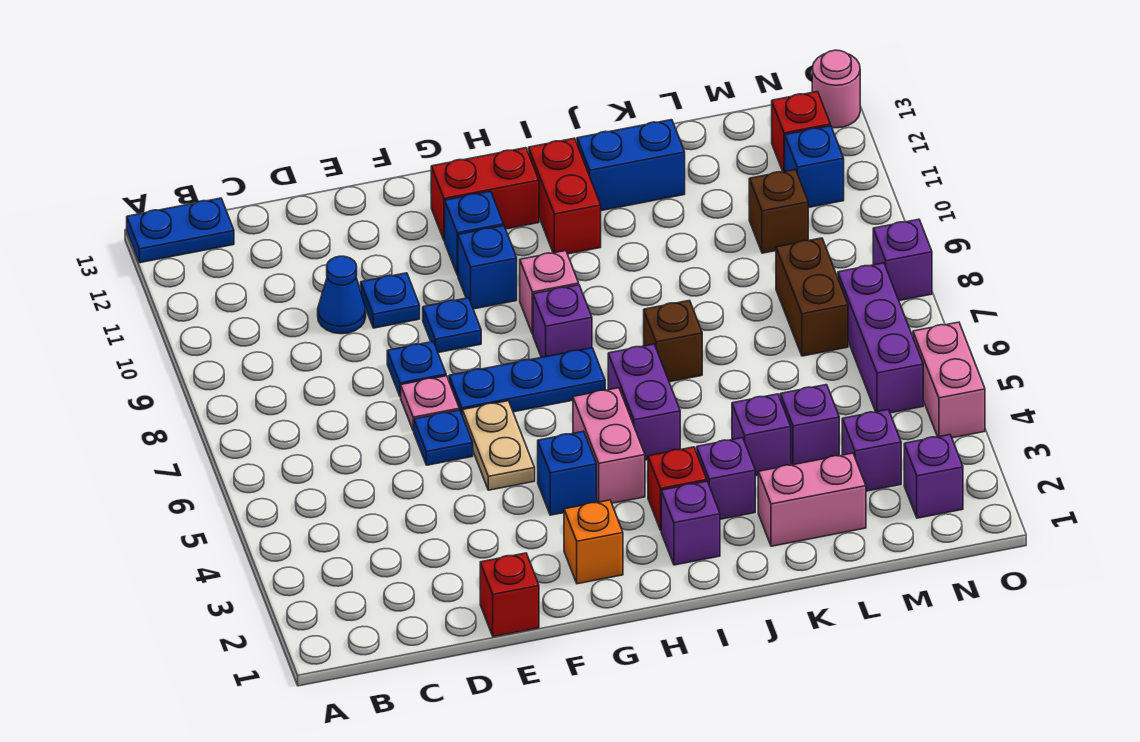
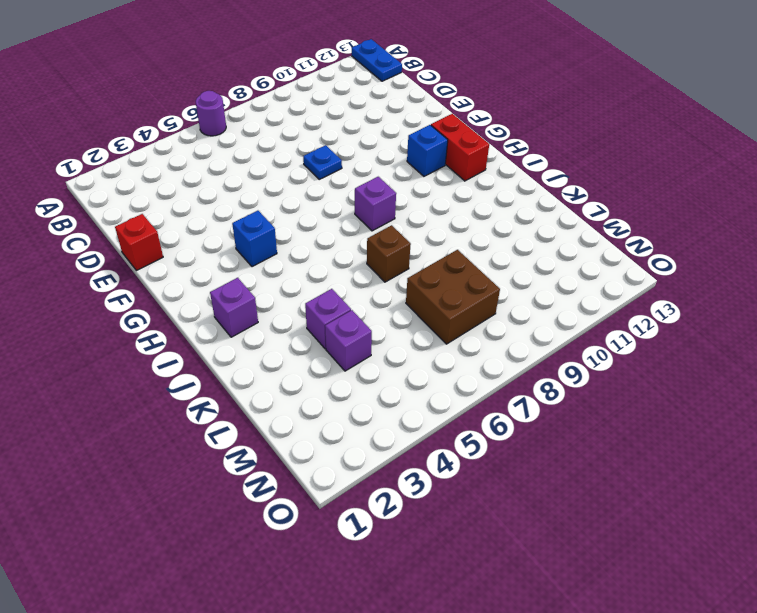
purple 1x1 round brick [196,91,226,136] -> none
brown 2x2 brick [406,250,500,344] -> brown 1x2 brick [776,238,848,356]
none -> blue 1x1 cone [318,256,366,334]
none -> blue 1x1 plate [414,410,473,465]
none -> pink 1x1 plate [401,376,459,431]
none -> blue 1x1 plate [361,273,420,328]

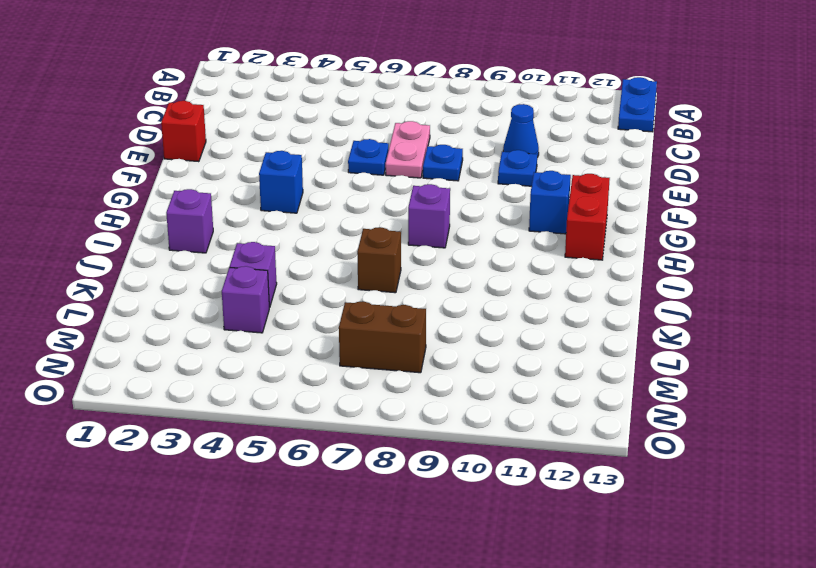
pink 1x2 plate [385,121,430,178] -> pink 1x1 plate [401,376,459,431]
none -> tan 1x2 plate [462,401,535,490]
none -> blue 1x3 plate [449,348,605,413]
none -> blue 1x1 plate [423,298,481,353]
none -> orange 1x1 brick [564,500,623,584]

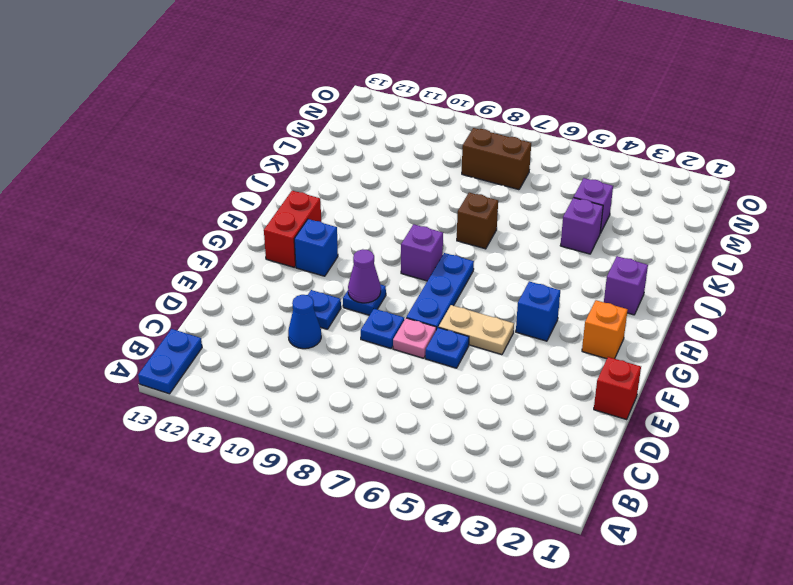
purple 1x1 cone [348,249,381,303] -> none
none -> blue 1x1 brick [458,226,517,309]
none -> pink 1x2 brick [573,388,645,503]
none -> pink 1x1 brick [520,251,579,334]
none -> red 1x1 brick [648,447,707,530]

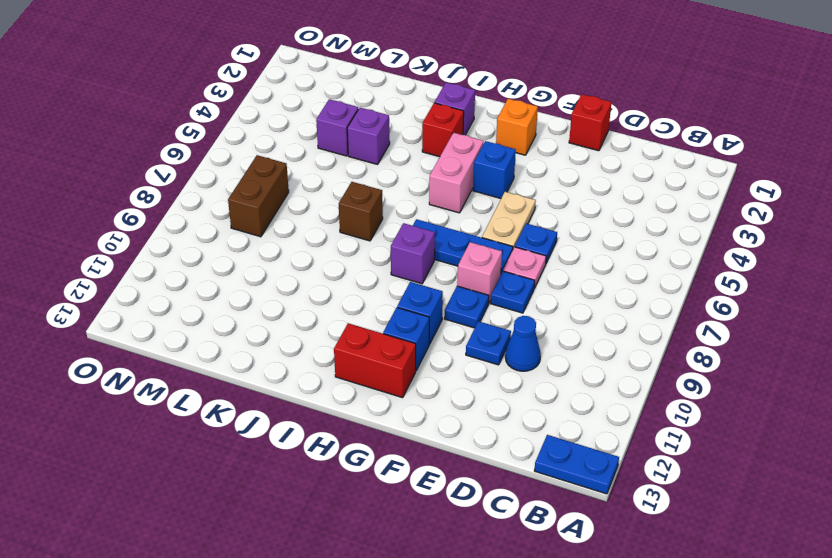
pink 1x1 brick [457,242,502,303] -> pink 1x1 brick moved to [520,251,579,334]
none -> purple 1x2 brick [608,344,680,460]
none -> red 1x2 brick [529,138,601,254]
none -> purple 1x1 brick [697,438,755,519]
none -> blue 1x2 brick [577,120,685,211]

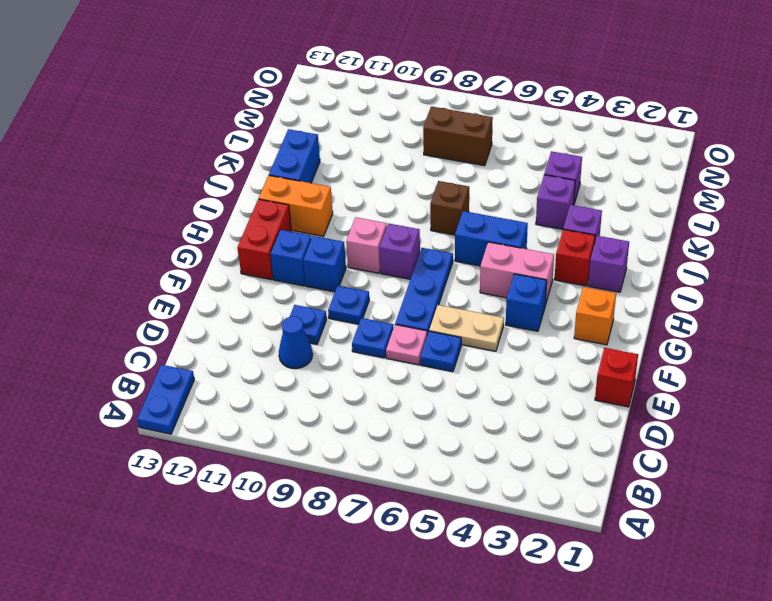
blue 1x2 brick [455,211,528,266] -> purple 1x2 brick [608,344,680,460]
orange 1x2 brick [259,175,333,236] -> red 1x2 brick [529,138,601,254]
none -> pink 1x2 brick [758,453,866,546]
none -> purple 1x1 brick [842,410,901,491]
none -> brown 1x1 brick [749,169,808,253]
none -> purple 1x1 brick [904,435,963,518]

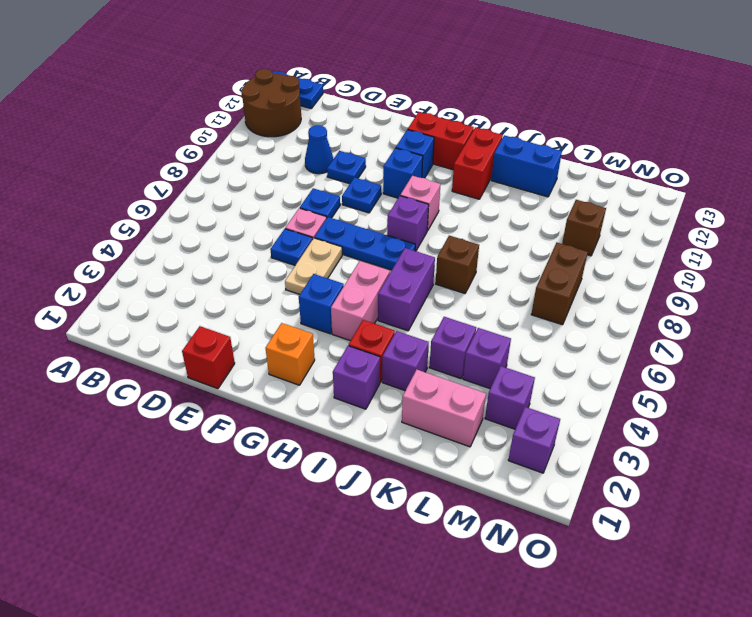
brown 2x2 round brick [241,69,301,137] -> none
none -> purple 1x3 brick [838,263,923,413]
none -> blue 1x1 brick [785,126,844,208]
none -> red 1x1 brick [772,92,830,172]
none -> pink 1x2 brick [913,322,985,438]

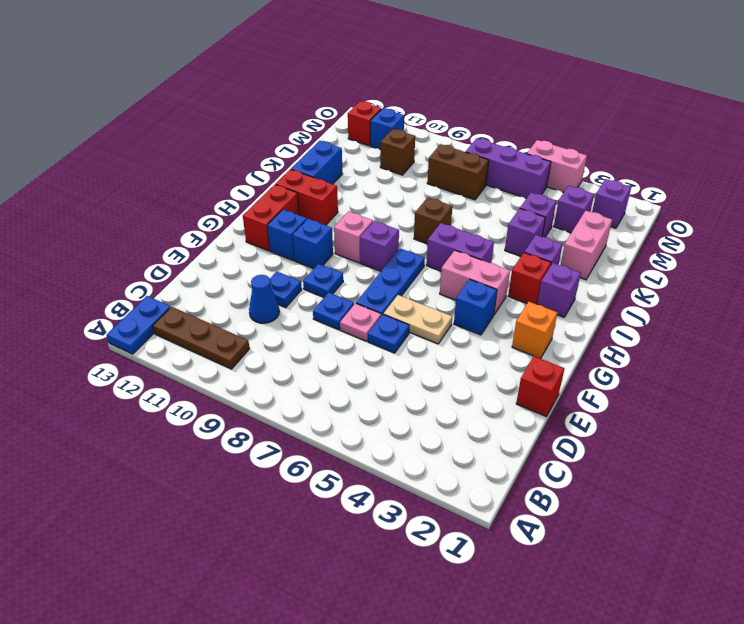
brown 1x3 plate [153,307,250,369] -> none
none -> purple 1x1 brick [873,219,932,301]
none -> pink 1x1 round brick [812,50,860,128]

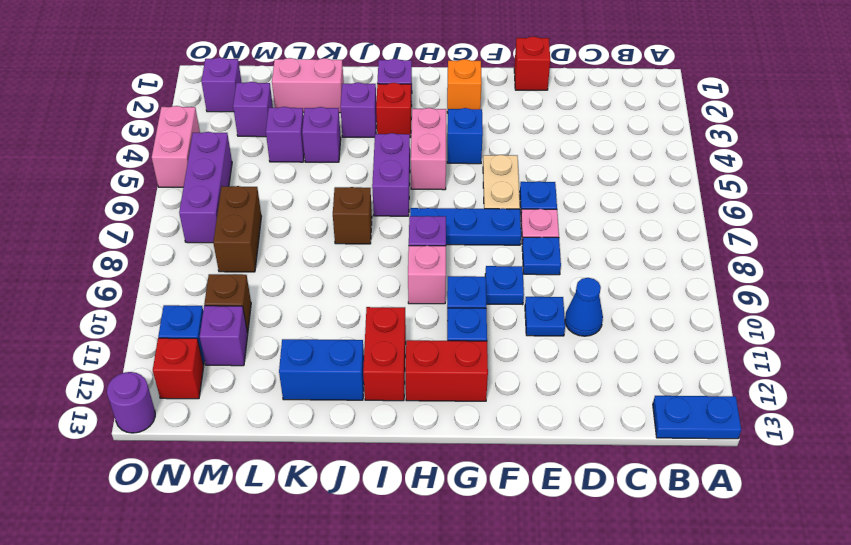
purple 1x1 brick [200,306,248,366] -> purple 1x1 brick moved to [873,219,932,301]
purple 1x1 round brick [107,372,155,433] -> pink 1x1 round brick [812,50,860,128]

